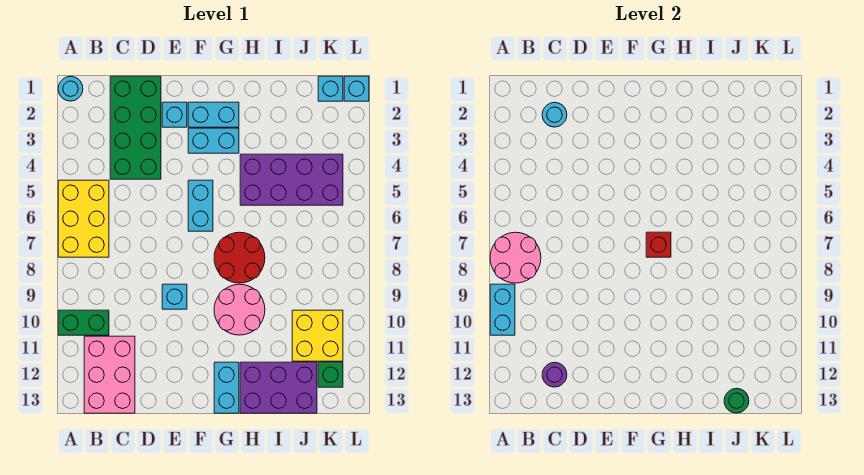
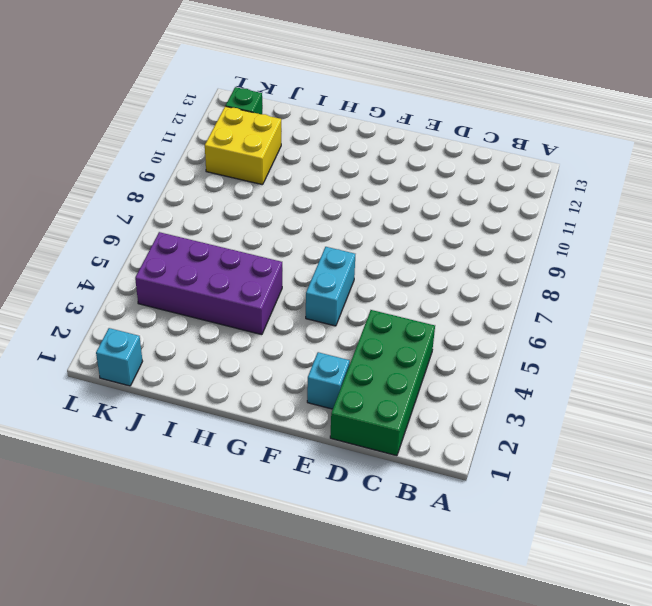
none -> cyan 1x1 round brick [58,76,83,101]
none -> yellow 2x3 brick [58,180,109,257]
none -> green 1x2 brick [58,310,109,335]

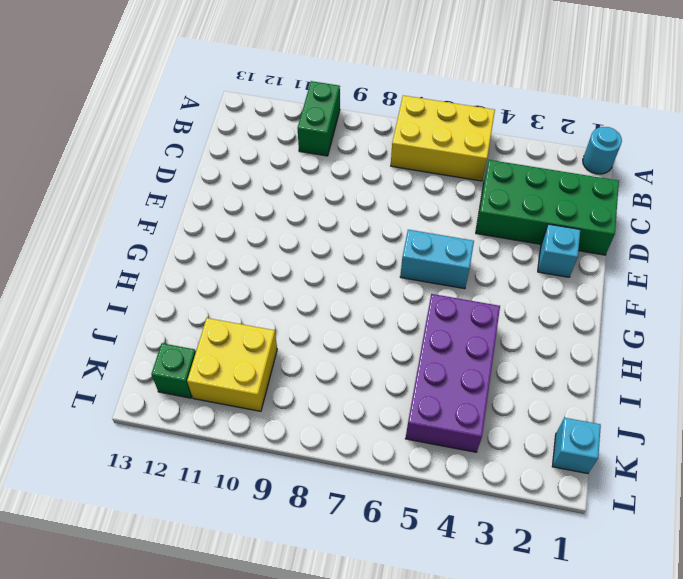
none -> pink 2x3 brick [84,336,135,413]
none -> cyan 1x1 brick [162,284,187,309]
none -> cyan 1x2 brick [188,102,239,127]

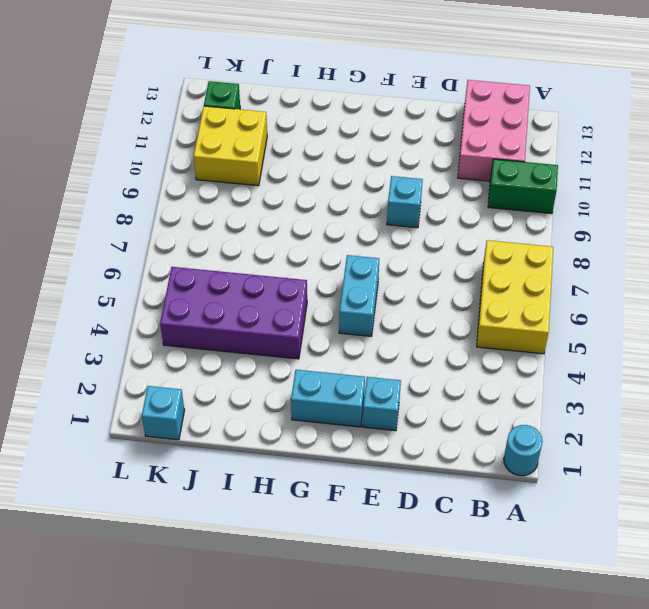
none -> green 2x4 brick [110,76,161,179]
none -> cyan 1x2 brick [188,128,239,153]
none -> red 2x2 round brick [214,232,265,283]

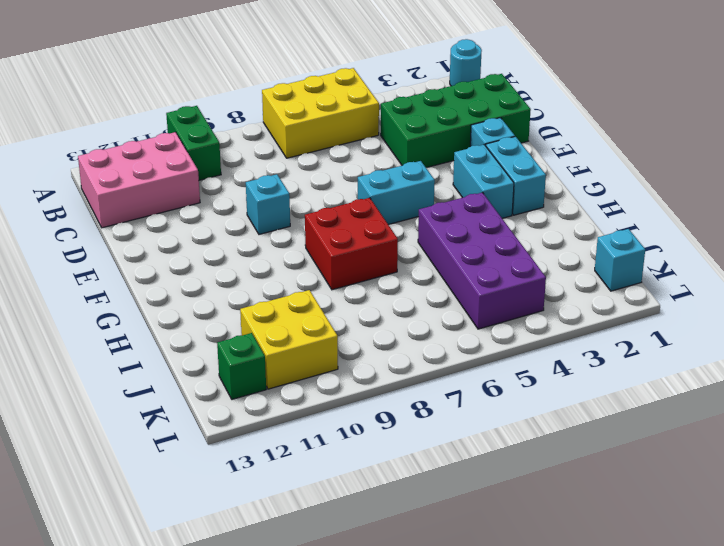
red 2x2 brick [305,198,398,290] -> red 2x2 round brick [214,232,265,283]
none -> pink 2x2 round brick [214,284,265,335]
none -> cyan 1x2 brick [214,362,239,413]
none -> purple 2x3 brick [240,362,317,413]

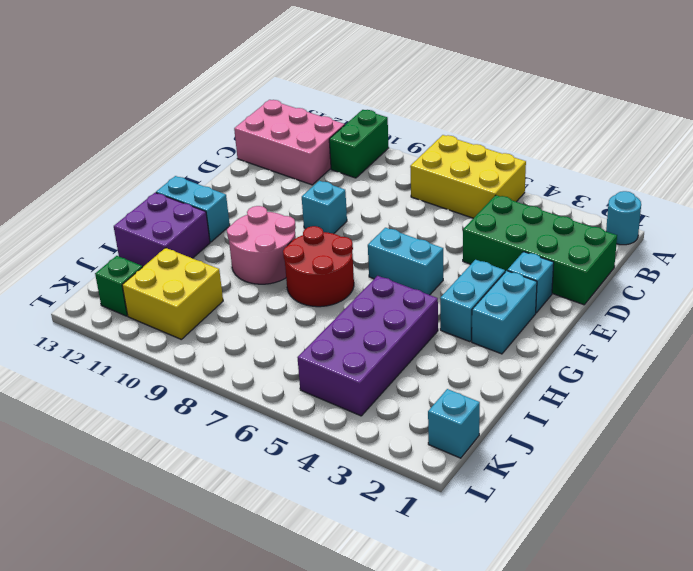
purple 2x2 brick [114,193,210,267] -> purple 2x3 brick [240,362,317,413]
none -> cyan 1x1 brick [344,76,369,101]
none -> pink 2x2 round brick [490,232,541,283]
none -> cyan 1x2 brick [490,284,515,335]

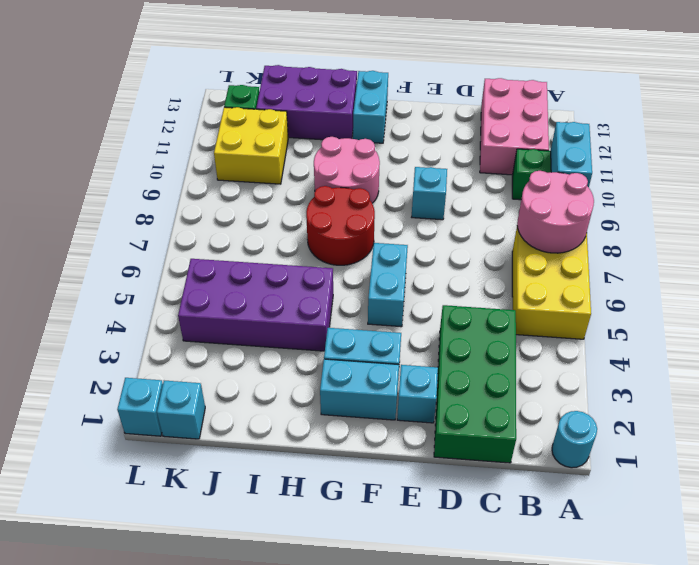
none -> cyan 1x1 round brick [542,102,567,127]
none -> purple 1x1 round brick [542,362,567,387]
none -> red 1x1 brick [646,232,671,257]

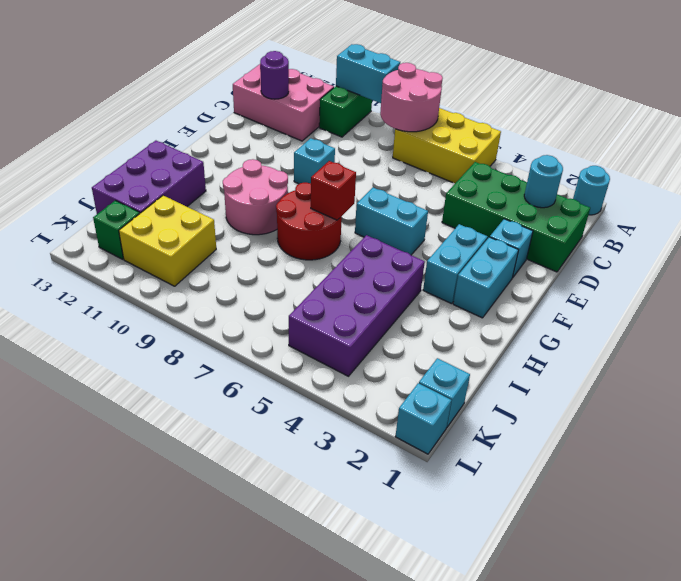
none -> cyan 1x2 brick [214,362,239,413]
none -> green 1x1 round brick [724,388,749,413]

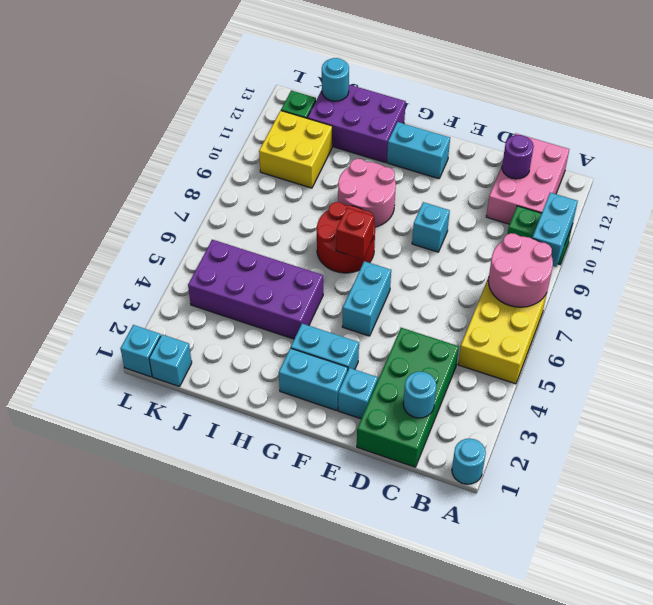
cyan 1x2 brick [387,122,450,179] -> cyan 1x2 brick turned to [214,362,239,413]
cyan 1x1 round brick [322,58,349,101] -> green 1x1 round brick [724,388,749,413]

